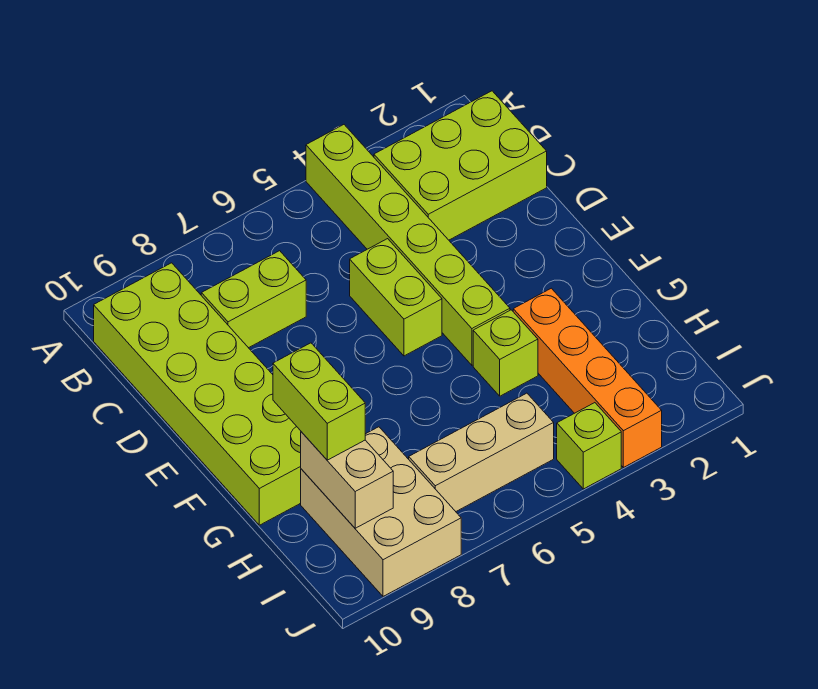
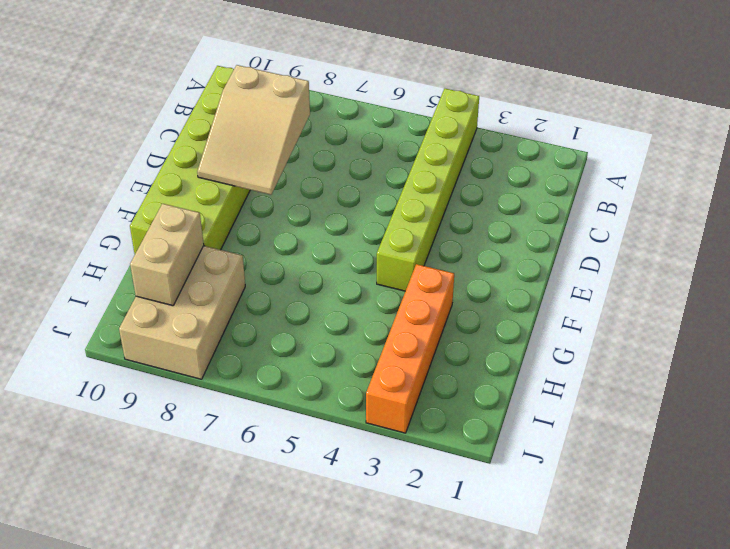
tan 2x3 slope [197,65,310,195] -> none
none -> lime 2x3 brick [374,91,547,240]
none -> lime 1x2 brick [201,251,306,348]
none -> lime 1x2 brick [350,239,442,356]

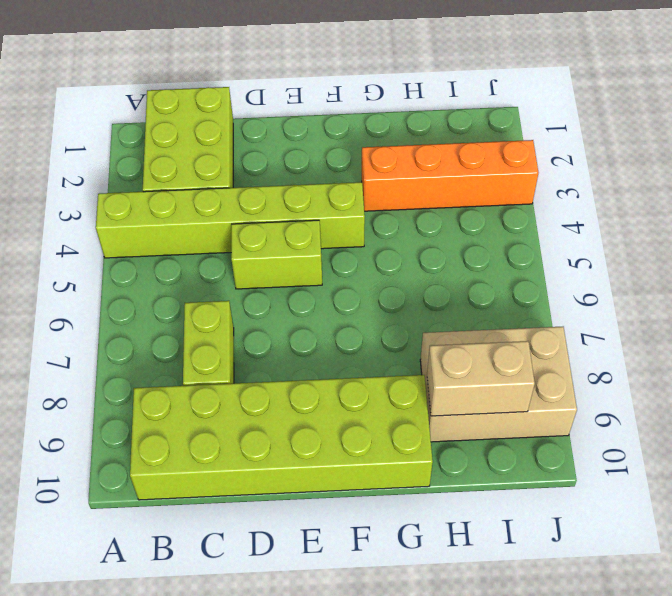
none -> lime 1x1 brick [473,310,538,396]
none -> tan 1x3 brick [409,393,554,511]
none -> lime 1x1 brick [557,403,621,489]

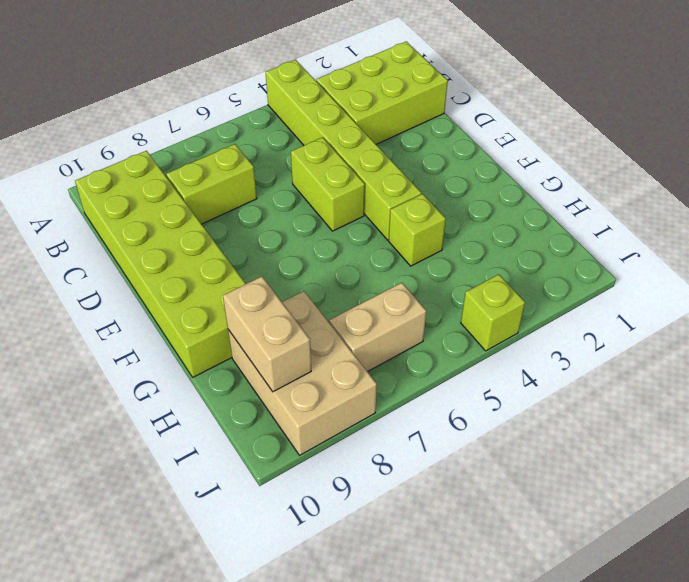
tan 1x2 brick [329,283,426,372] -> tan 1x3 brick [409,393,554,511]
none -> orange 1x4 brick [513,288,662,467]
none -> lime 1x2 brick [273,343,365,460]

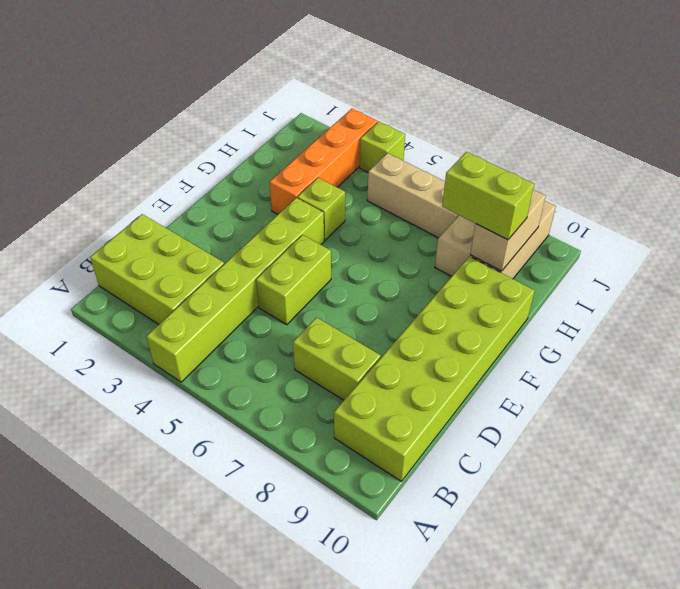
lime 1x2 brick [442,152,534,240] -> lime 1x2 brick turned to [273,343,365,460]

